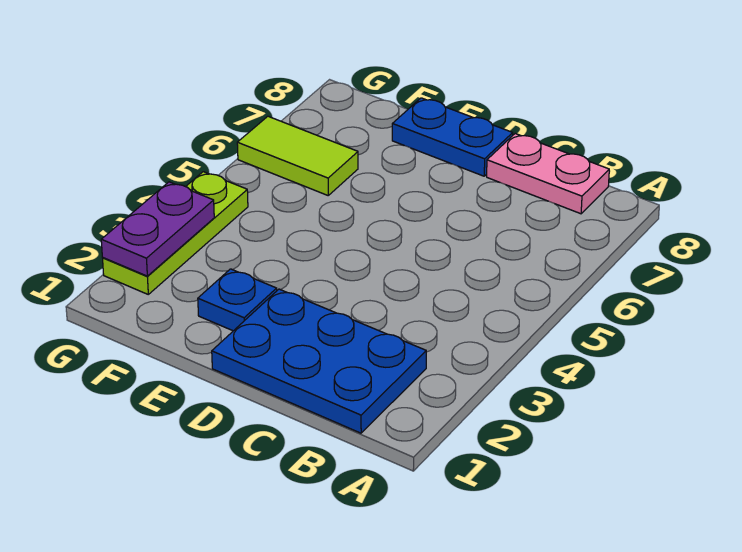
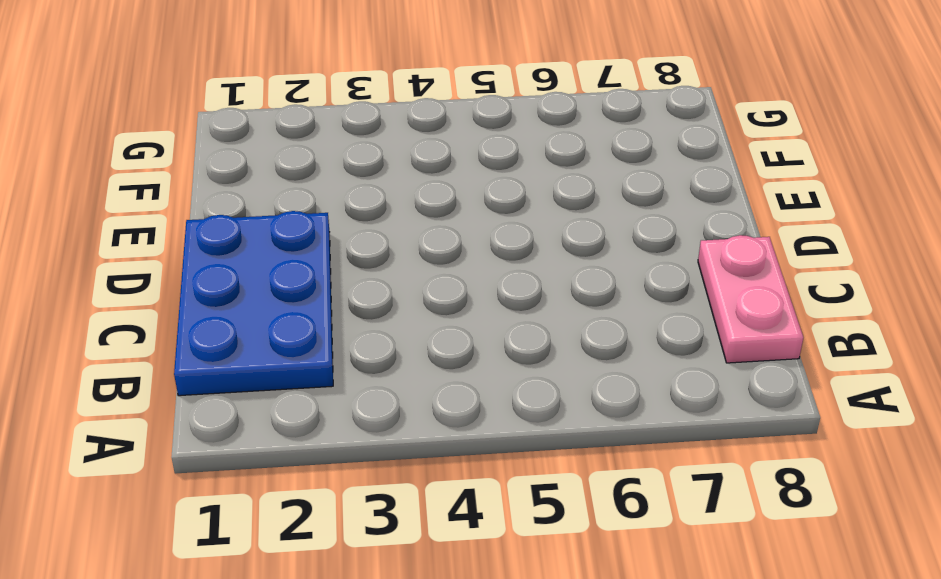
none -> blue 1x2 plate [392,98,513,176]
none -> blue 1x1 plate [198,269,277,331]

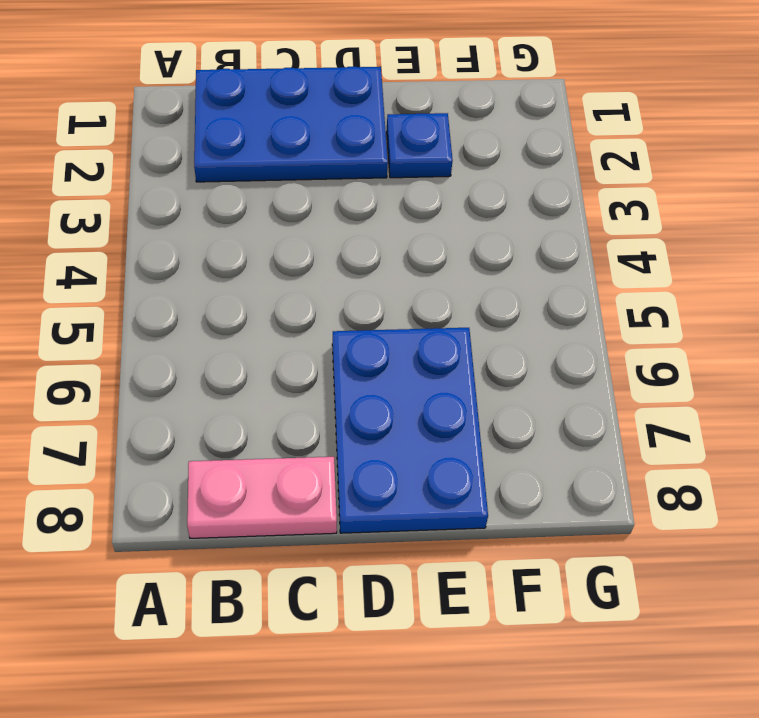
blue 2x3 plate [332,328,488,533] -> blue 1x2 plate [392,98,513,176]
none -> lime 1x2 tile [237,116,358,195]
none -> lime 1x3 plate [103,172,248,294]

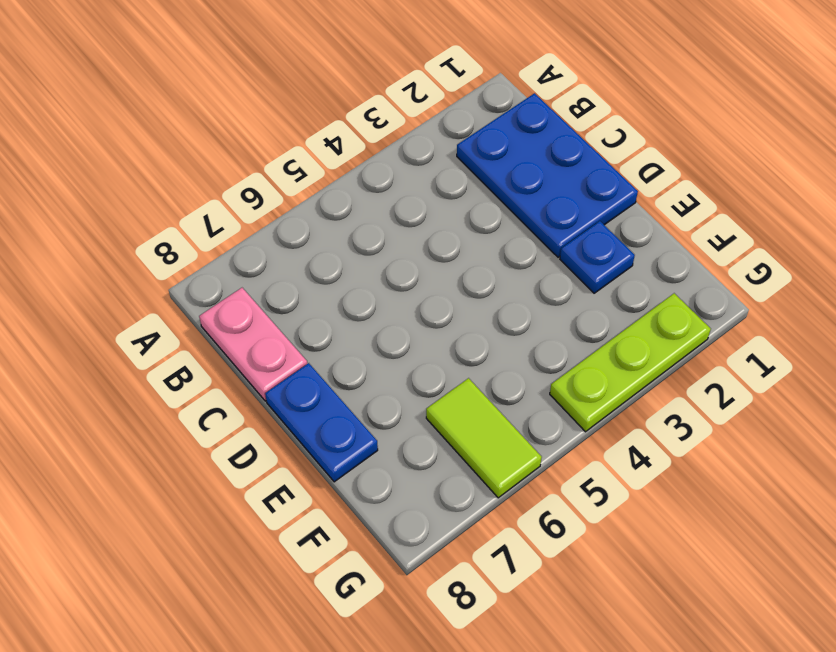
none -> purple 1x2 plate [101,182,214,276]

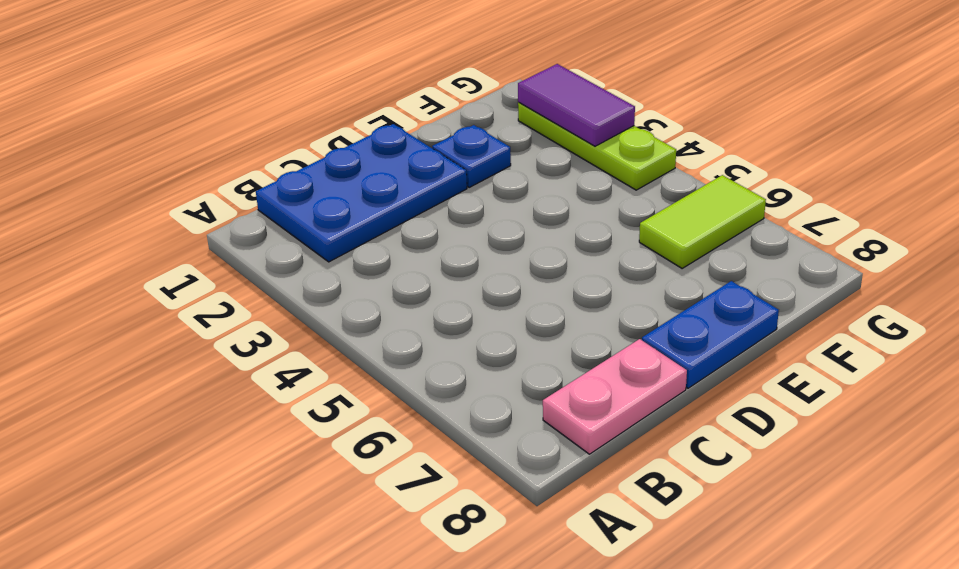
purple 1x2 tile [518,64,635,146] -> purple 1x2 plate [101,182,214,276]

